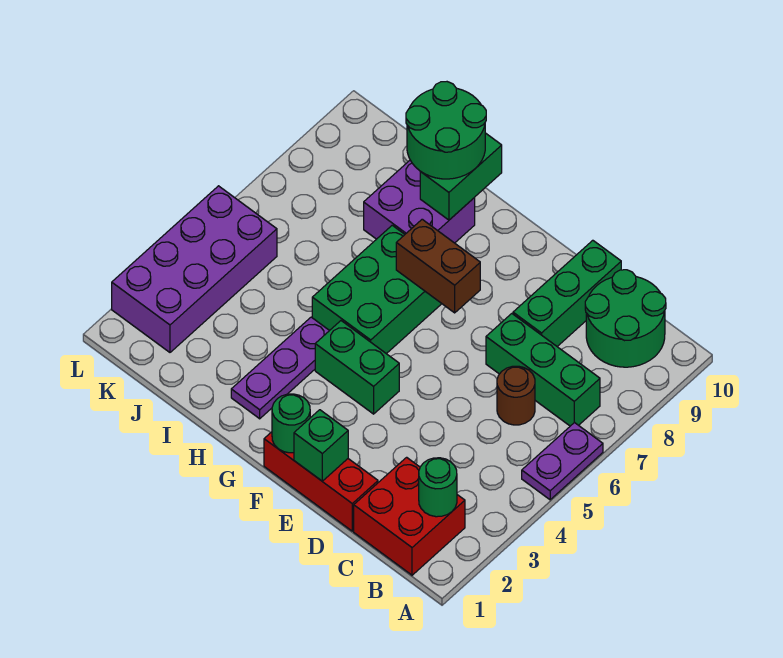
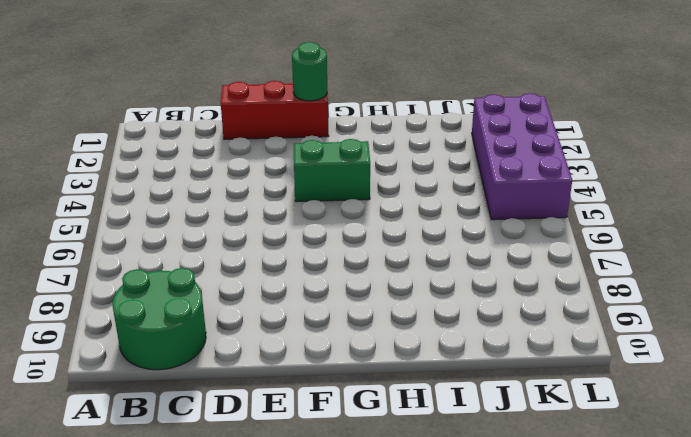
none -> purple 1x2 plate [522,422,603,500]
none -> red 2x2 brick [354,457,465,575]
none -> green 1x3 brick [486,314,600,426]

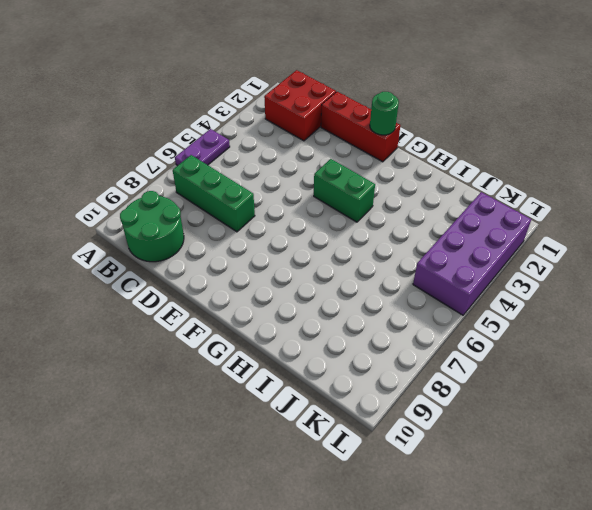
none -> brown 1x1 round brick [497,366,535,425]
none -> green 1x3 brick [513,240,621,346]
none -> green 2x3 brick [312,225,442,354]

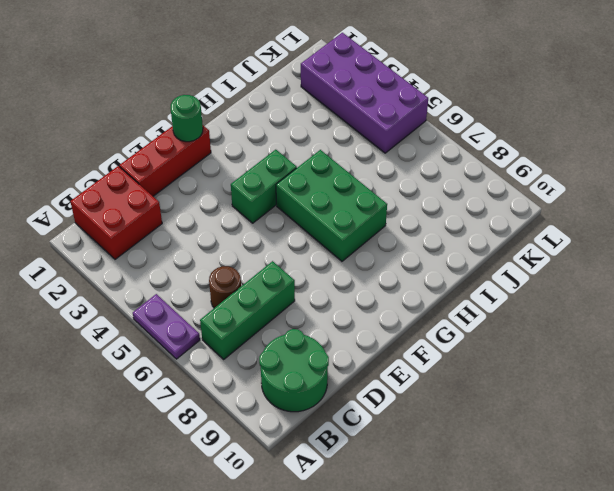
none -> green 1x3 brick [513,240,621,346]
none -> purple 1x3 plate [231,317,329,419]
none -> purple 2x2 brick [364,160,475,243]

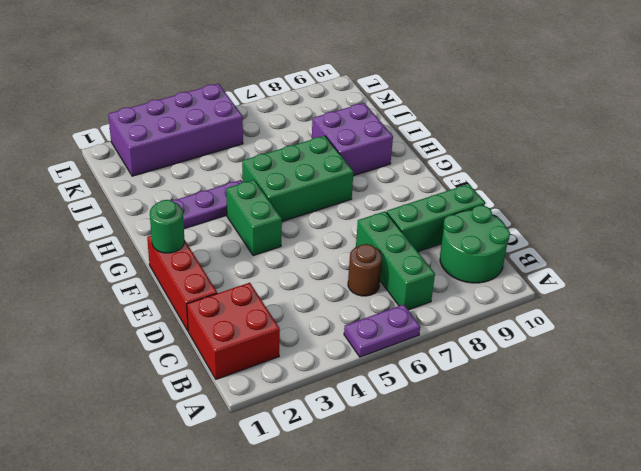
none -> green 1x1 round brick [419,458,457,517]
none -> green 1x1 brick [294,410,348,481]
none -> brown 1x2 brick [396,219,480,313]

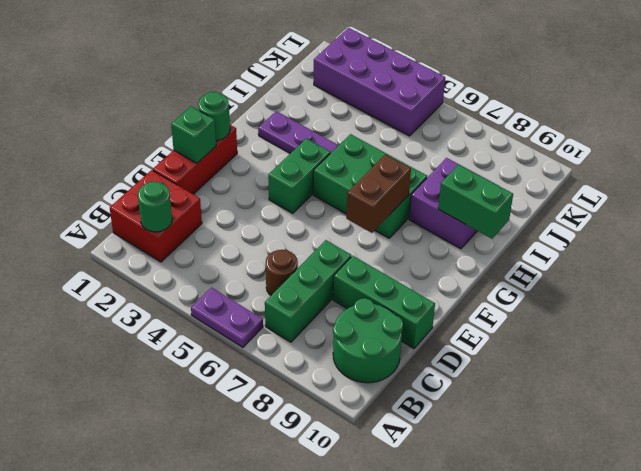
none -> green 2x2 round brick [406,82,486,179]

